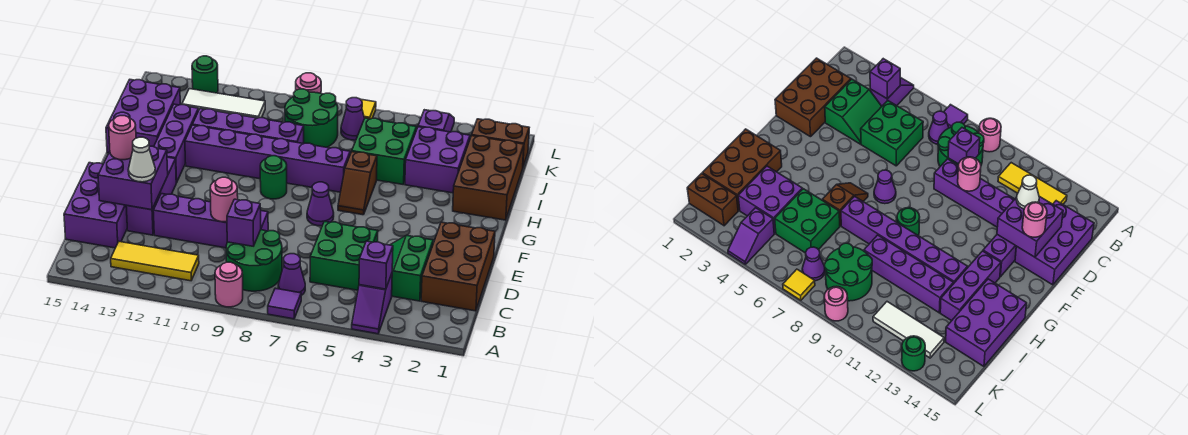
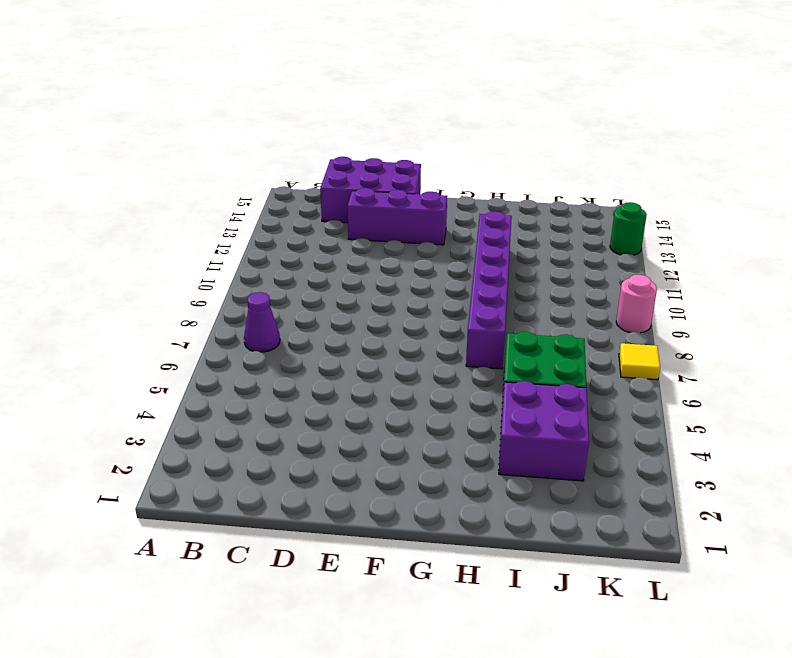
none -> purple 1x2 slope [352,274,392,334]
none -> purple 1x1 tile [268,288,301,319]
none -> pink 1x1 round brick [215,262,243,307]
none -> green 2x2 round brick [226,230,282,291]

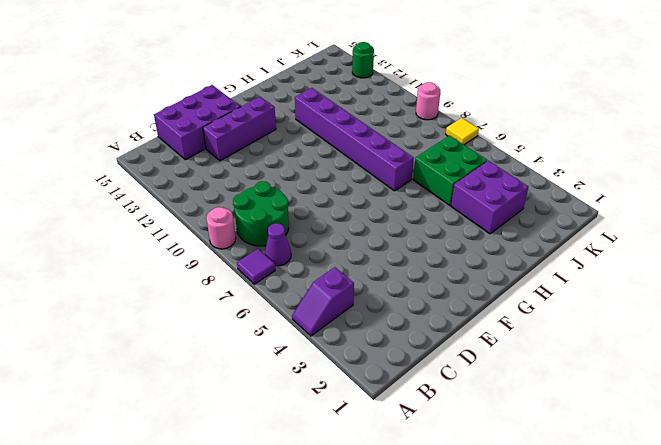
none -> yellow 1x3 tile [111,242,199,281]
none -> brown 2x3 brick [421,222,495,311]
none -> green 2x2 slope [391,235,433,301]
none -> green 2x2 brick [310,221,378,290]

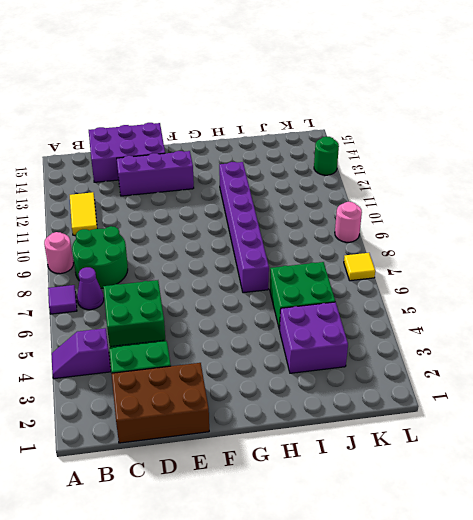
yellow 1x2 tile [70,192,97,235] -> yellow 1x3 tile [111,242,199,281]
none -> purple 1x4 brick [153,194,268,248]
none -> purple 1x1 cone [307,182,334,226]
none -> brown 1x2 slope [338,152,377,215]
none -> green 1x1 round brick [260,156,287,199]

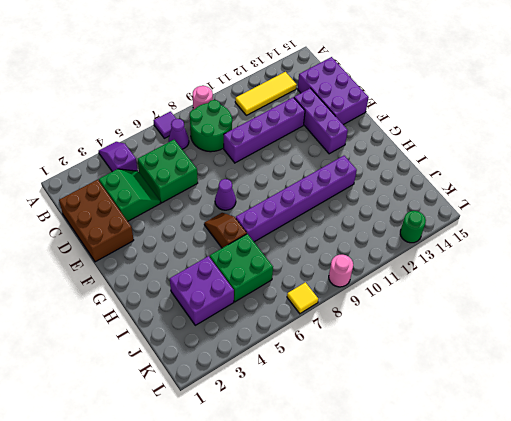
none -> green 1x1 round brick [260,156,287,199]
none -> purple 1x3 brick [154,104,198,183]
none -> brown 2x3 brick [453,136,524,220]
none -> purple 2x3 brick [106,80,180,153]

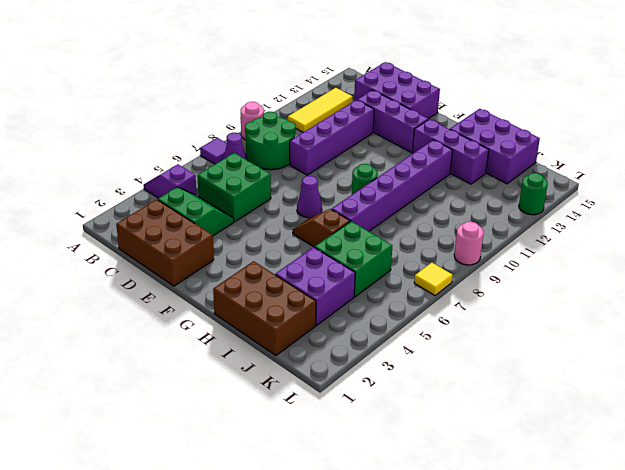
none -> purple 1x4 brick [193,109,304,144]
none -> green 2x2 round brick [285,89,338,147]
none -> brown 1x2 brick [472,119,529,166]
none -> purple 1x2 slope [418,110,454,132]

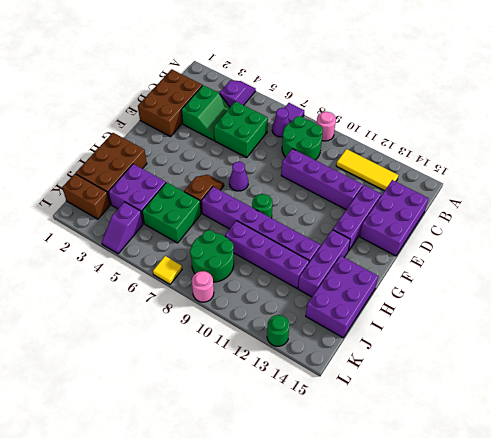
none -> purple 1x1 cone [341,98,364,140]
none -> white 1x3 tile [182,89,265,118]
none -> purple 1x1 brick [359,241,393,289]
none -> purple 1x1 brick [227,199,261,246]

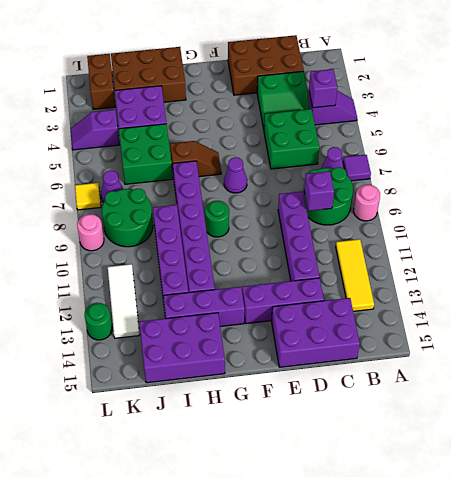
none -> pink 1x1 round brick [210,177,238,222]
none -> purple 2x2 brick [98,146,168,210]
none -> white 1x1 cone [128,137,156,182]
none -> pink 1x1 round brick [109,116,136,160]

